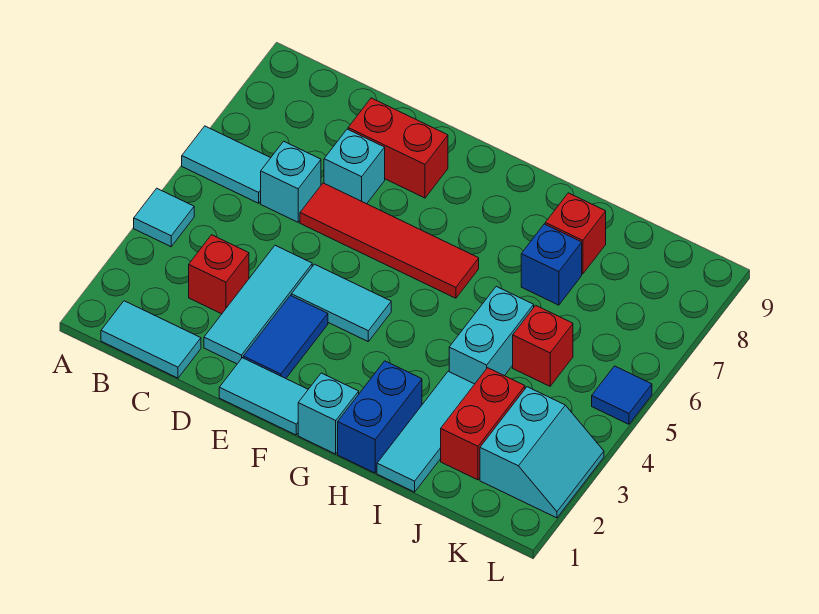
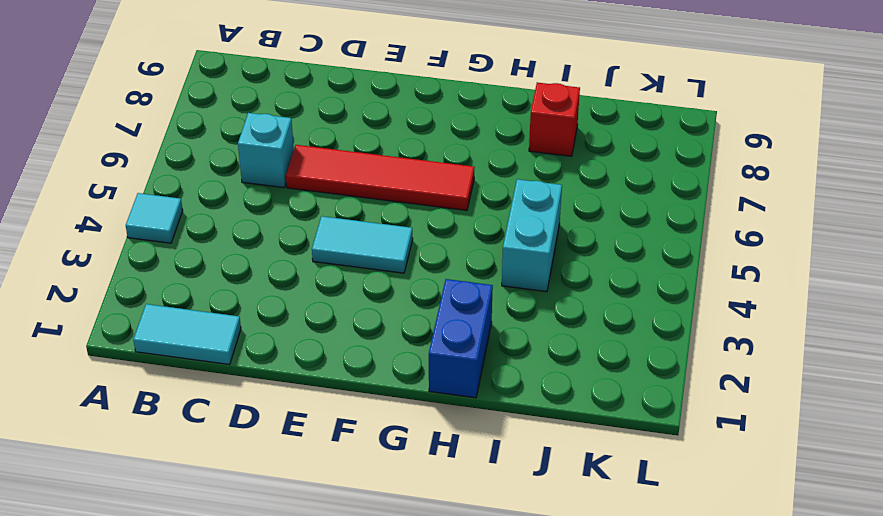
none -> cyan 1x2 tile [182,126,270,203]
none -> red 1x1 brick [189,235,249,314]
none -> cyan 1x3 tile [204,245,312,364]

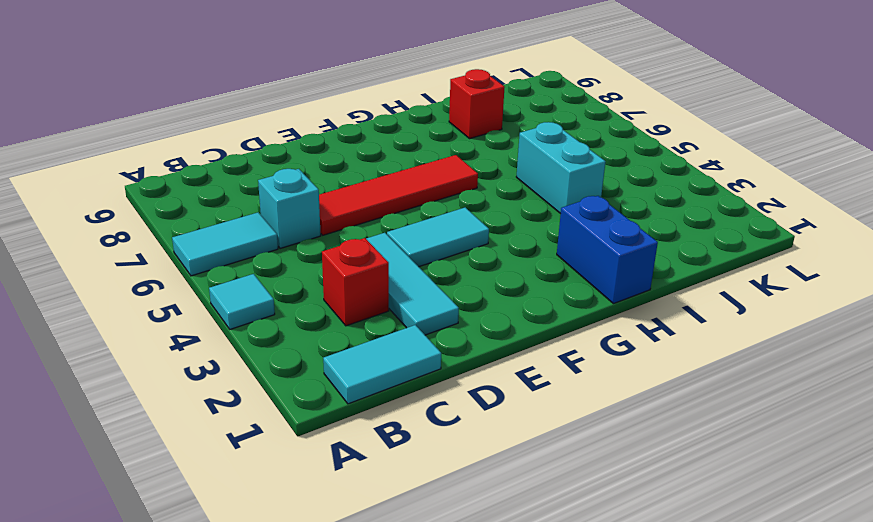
none -> cyan 1x1 brick [324,129,385,204]
none -> red 1x2 brick [348,98,448,198]
none -> cyan 1x2 tile [219,358,308,435]

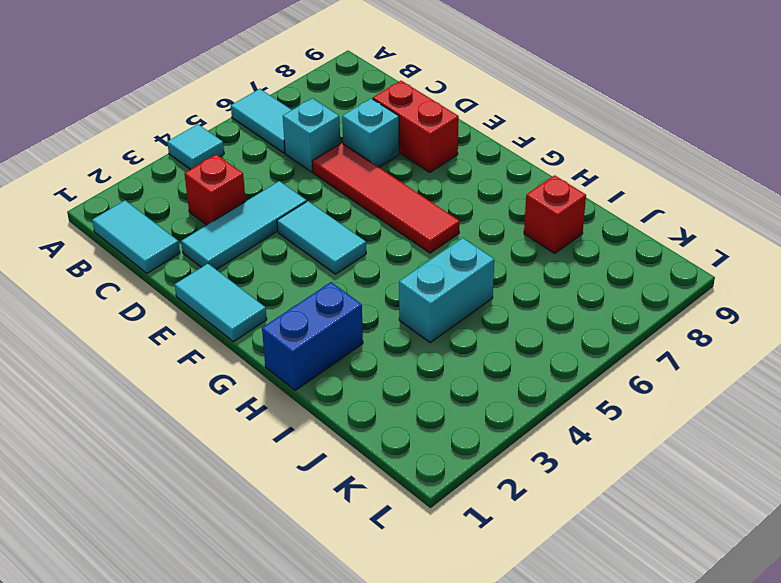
none -> blue 1x2 tile [243,296,328,378]
none -> cyan 1x1 brick [298,373,359,454]
none -> cyan 1x3 tile [377,371,474,492]

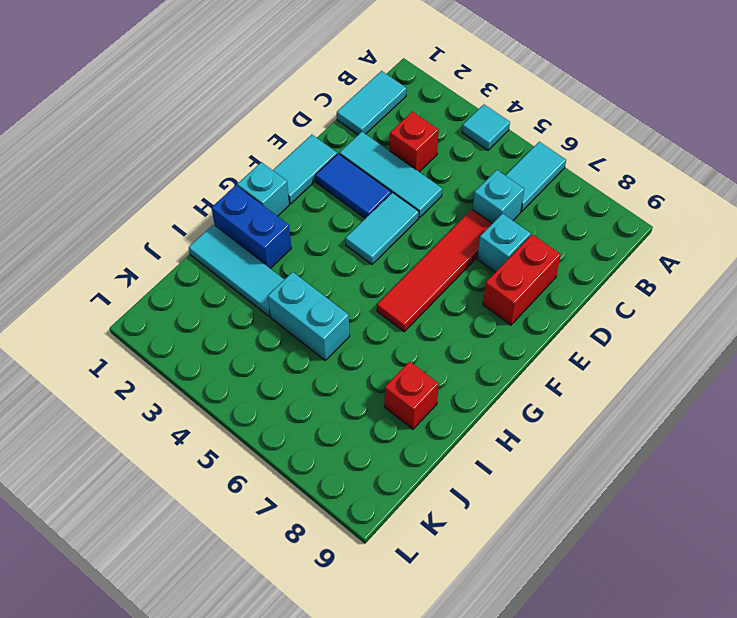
none -> blue 1x1 brick [521,224,582,305]
none -> red 1x2 brick [441,368,525,480]
none -> red 1x1 brick [513,305,573,386]

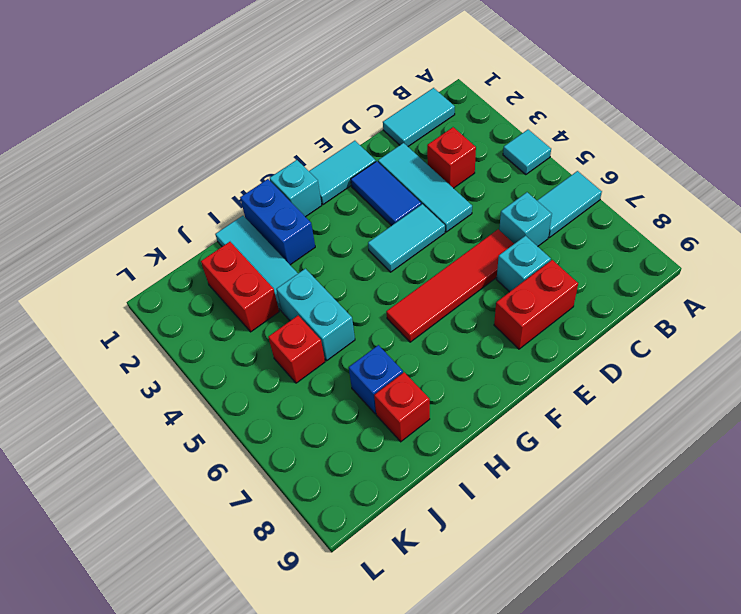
none -> cyan 2x2 slope [480,387,604,518]
none -> blue 1x1 tile [592,366,652,424]

